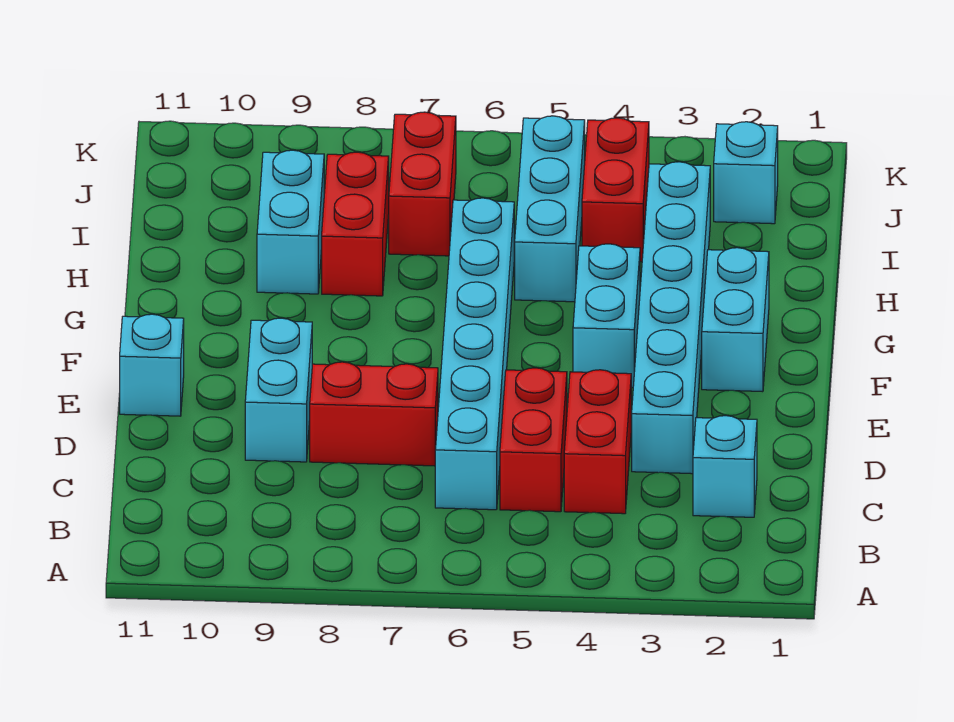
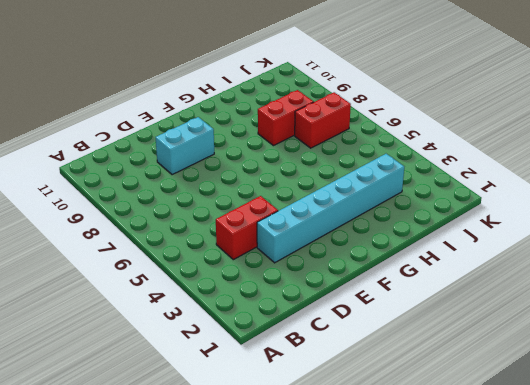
none -> cyan 1x1 brick [693,416,757,517]
none -> red 1x2 brick [500,368,567,512]
none -> cyan 1x6 brick [435,198,514,510]

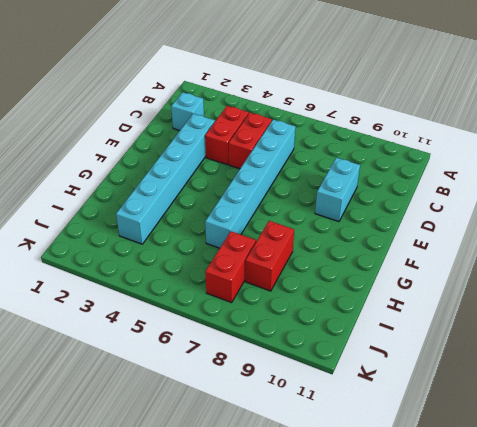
none -> red 1x2 brick [310,362,438,466]
none -> cyan 1x1 brick [120,314,184,416]
none -> cyan 1x2 brick [702,248,769,392]

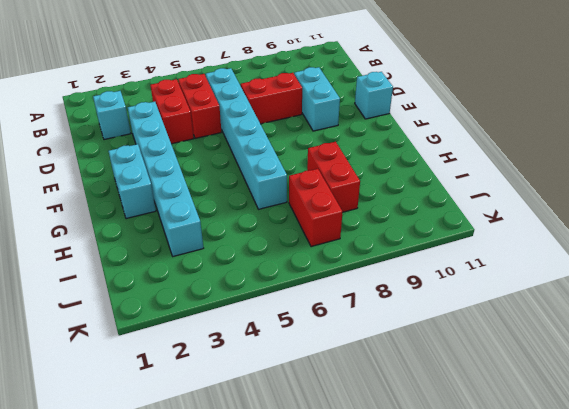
none -> cyan 1x2 brick [573,244,640,388]
none -> cyan 1x3 brick [515,116,585,302]
none -> cyan 1x2 brick [257,150,324,294]

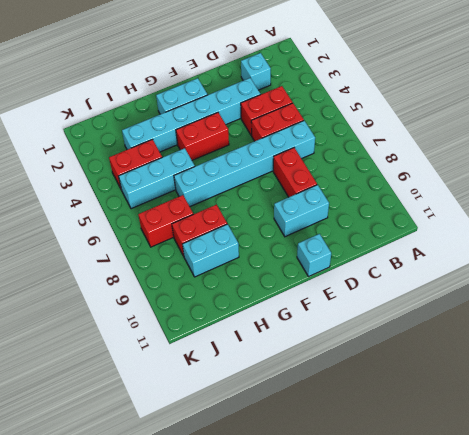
red 1x2 brick [176,113,229,160] -> cyan 1x2 brick [573,244,640,388]
none -> cyan 1x1 brick [714,122,778,224]

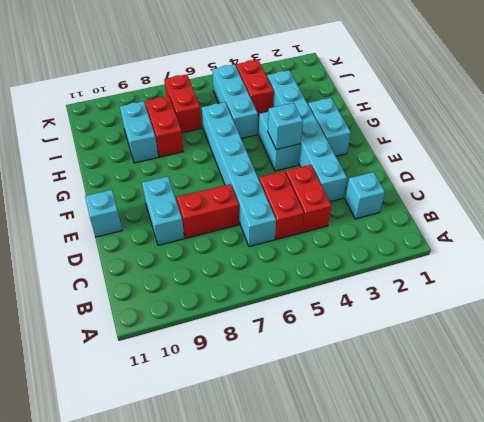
cyan 1x1 brick [268,103,303,149] -> cyan 1x1 brick moved to [714,122,778,224]

